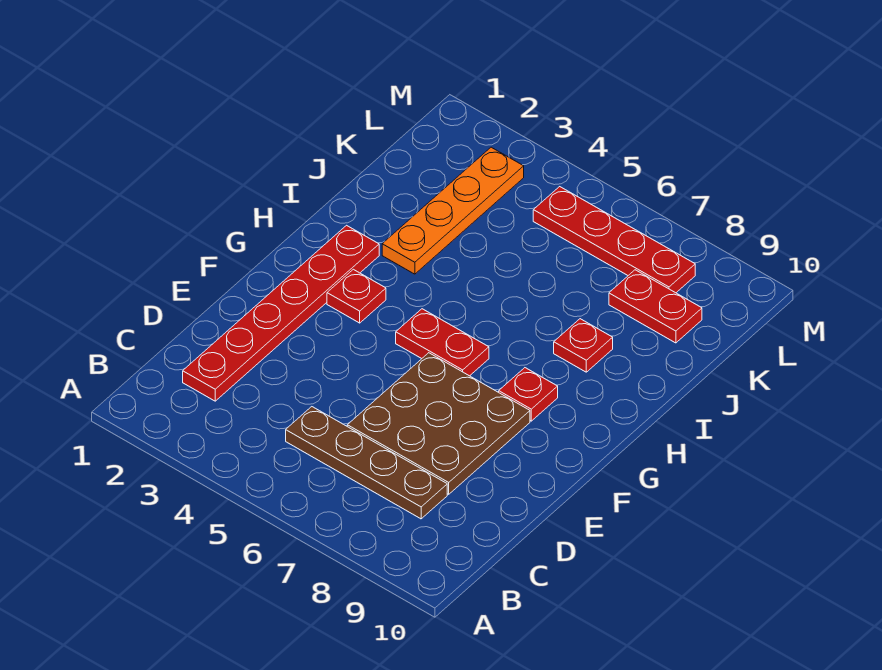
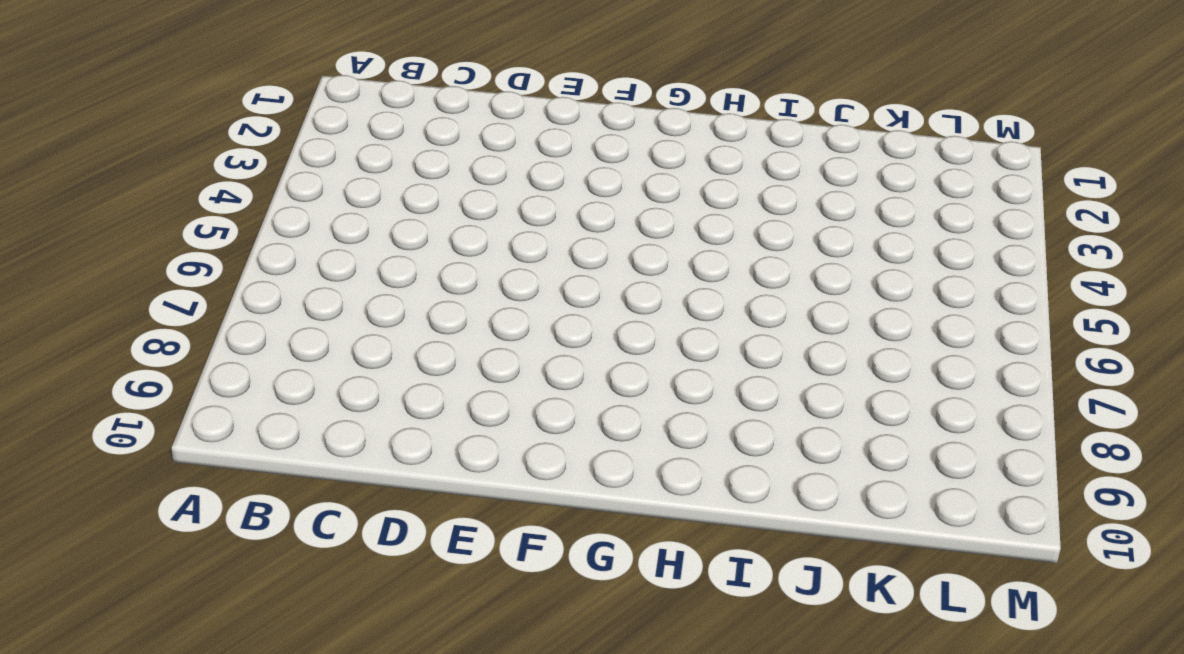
none -> red 1x6 plate [183,225,379,401]
none -> brown 1x4 plate [286,407,447,519]

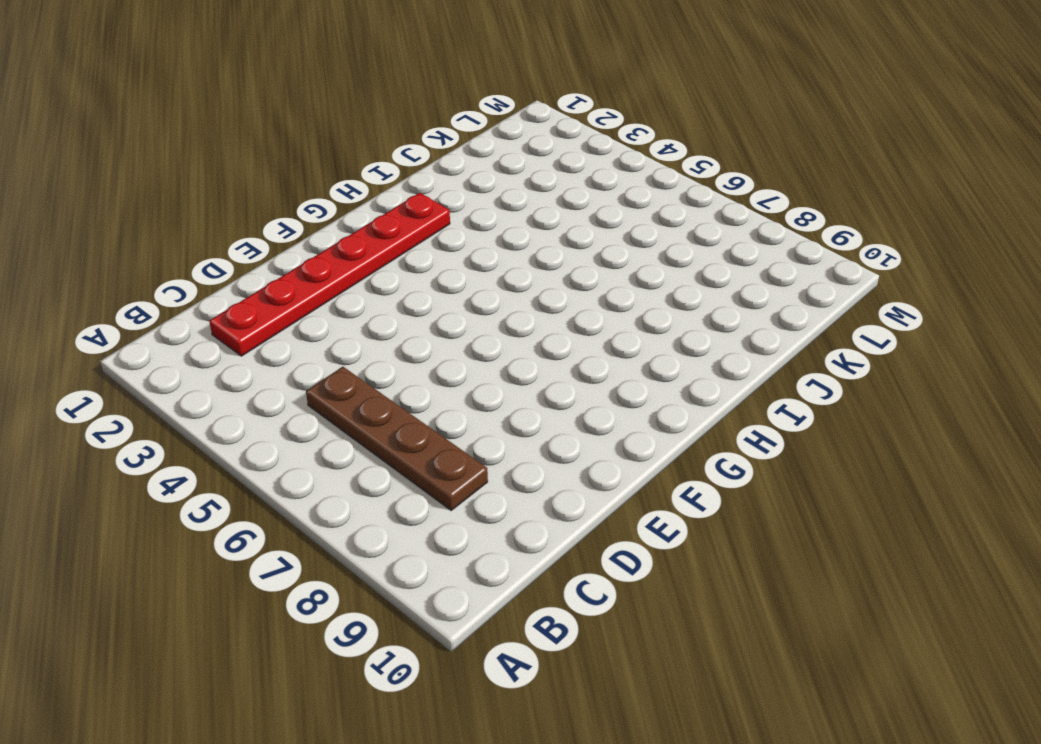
none -> brown 3x3 plate [347,353,530,494]
none -> red 1x1 plate [327,269,386,323]

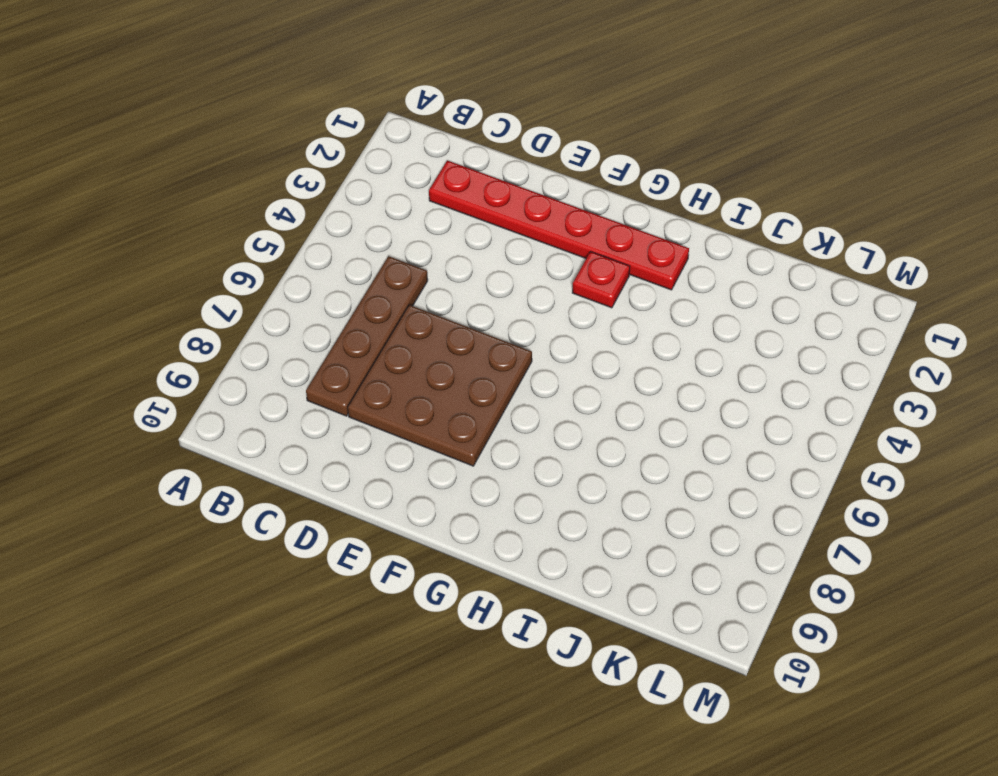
none -> red 1x2 plate [396,309,489,376]
none -> red 1x1 plate [499,368,558,421]

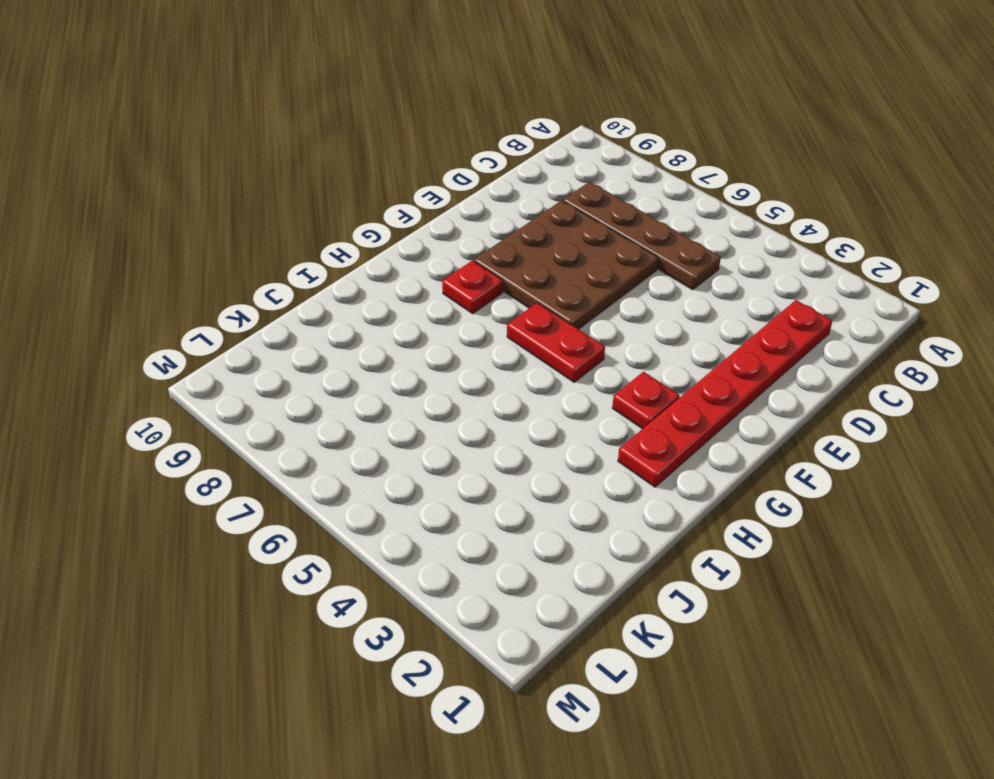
none -> orange 1x4 plate [382,147,524,274]
none -> red 1x1 plate [554,319,613,372]

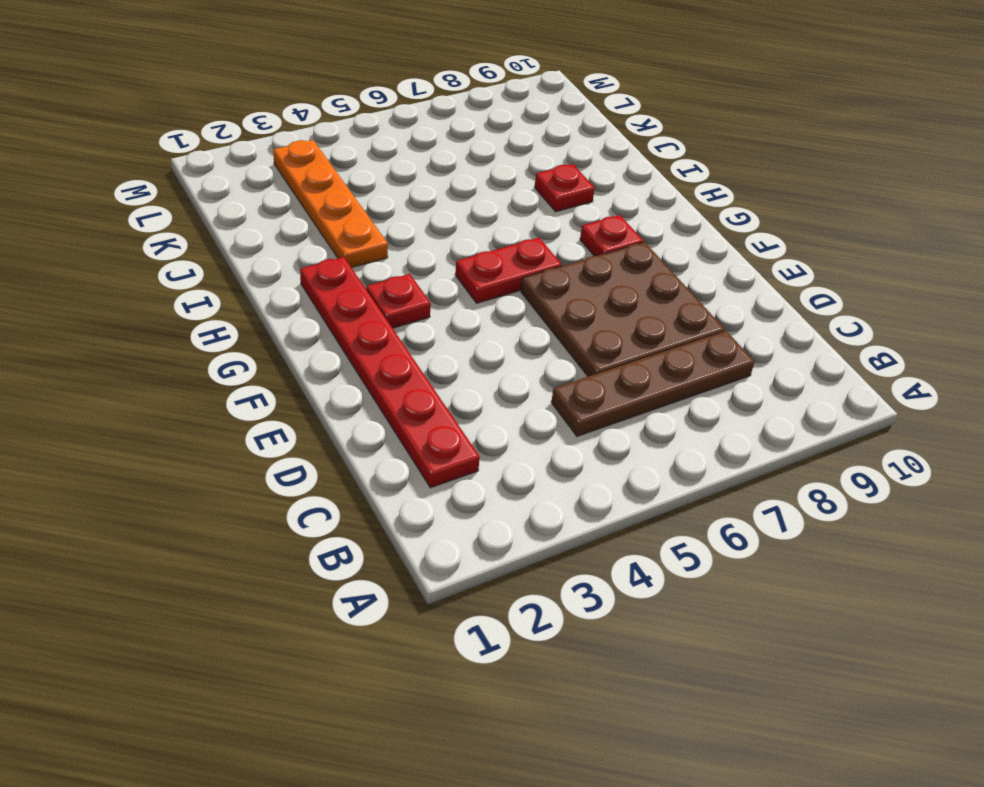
none -> red 1x2 plate [609,270,702,343]
none -> red 1x4 plate [533,187,695,293]

